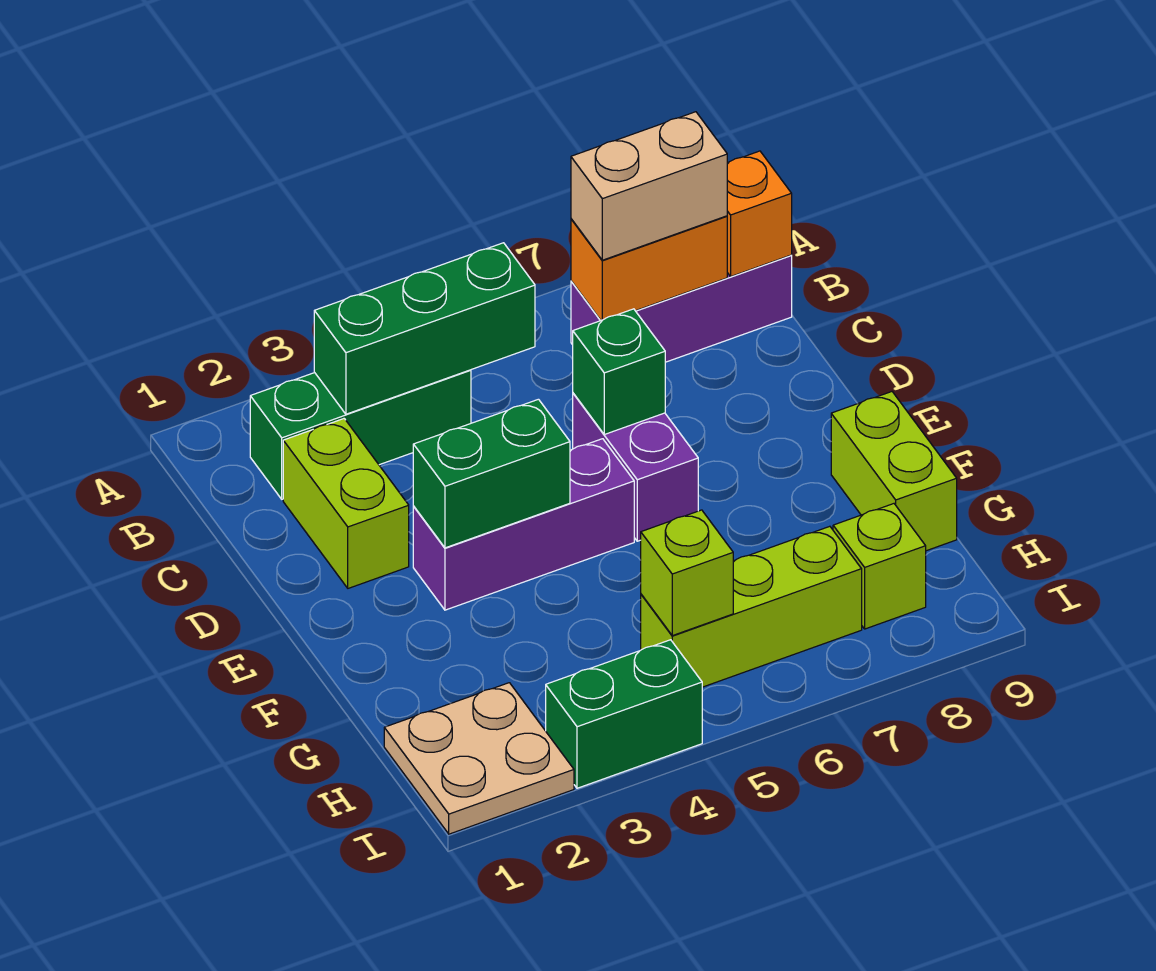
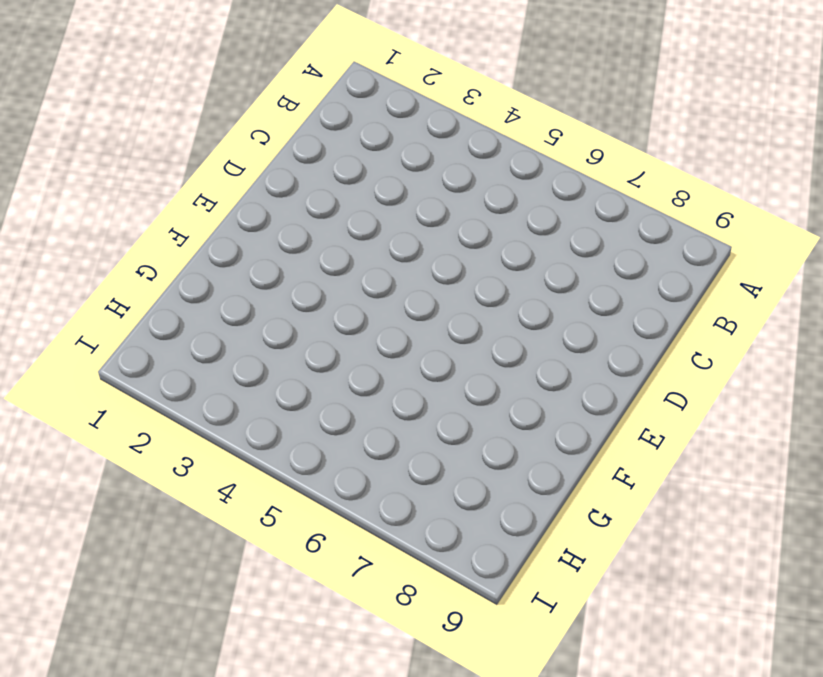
none -> green 1x3 brick [250,370,471,499]
none -> purple 1x3 brick [571,255,792,362]
none -> lime 1x2 brick [283,419,409,588]

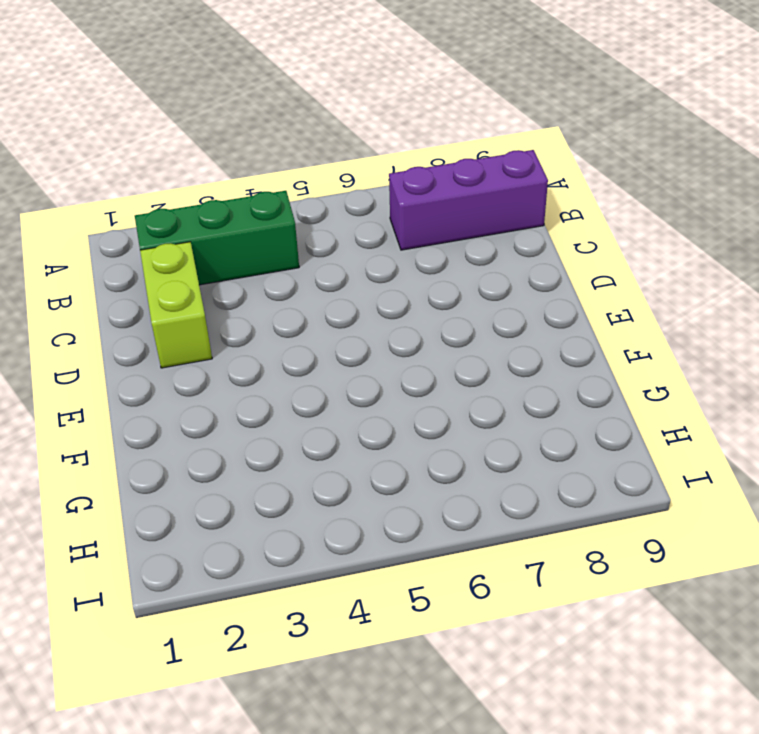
none -> purple 1x2 brick [573,393,698,541]
none -> purple 1x3 brick [413,439,634,610]
none -> lime 1x2 brick [831,392,957,551]

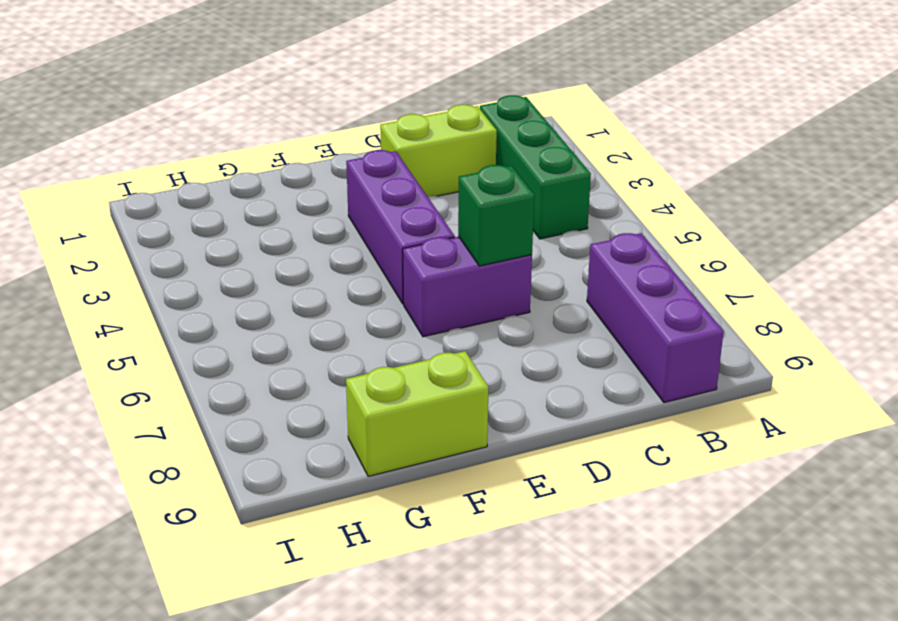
none -> tan 2x2 plate [384,683,574,834]
none -> lime 1x3 brick [641,526,862,687]
none -> lime 1x1 brick [833,504,926,629]

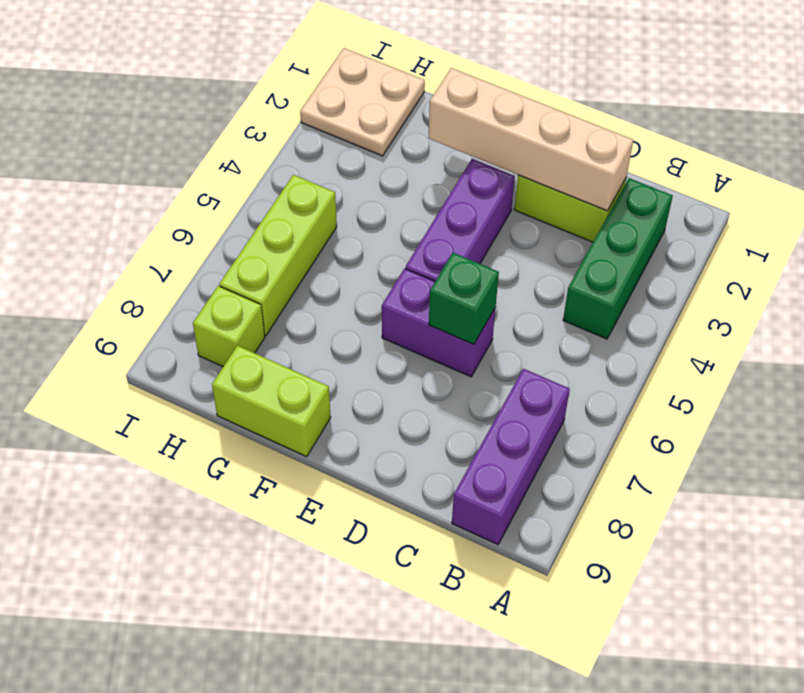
tan 1x4 brick [429,68,633,211] -> none
none -> green 1x2 brick [546,640,702,788]
none -> green 1x3 brick [314,243,535,414]
none -> orange 1x2 brick [571,216,727,321]

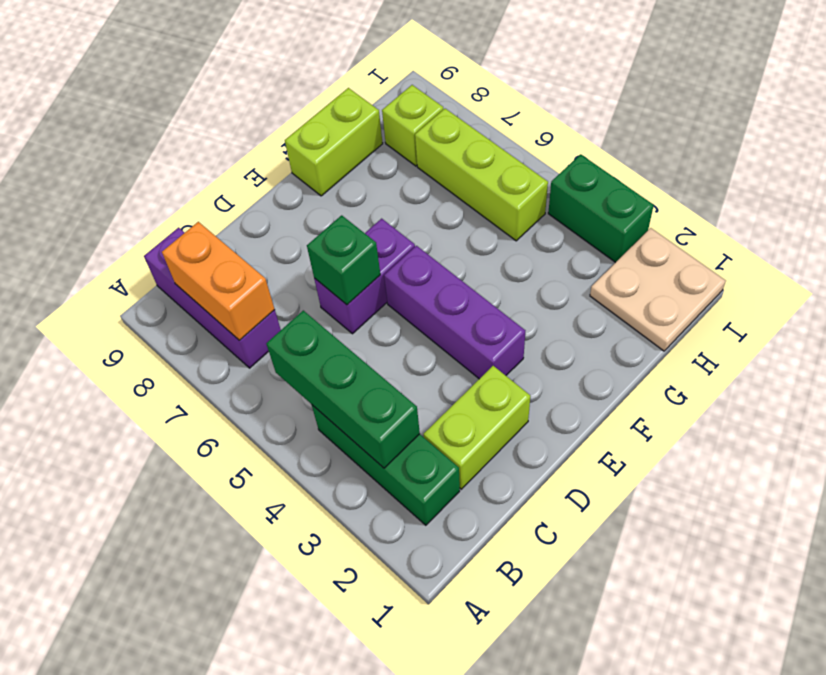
none -> orange 1x1 brick [727,151,792,276]
none -> green 1x2 brick [413,399,570,548]
none -> lime 1x1 brick [641,510,733,636]

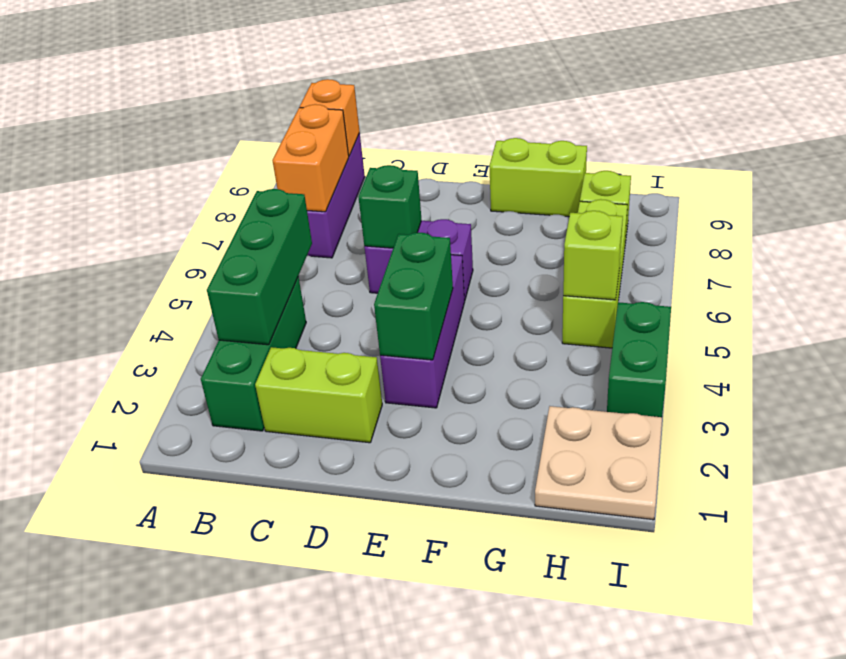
none -> tan 1x2 brick [571,112,727,260]

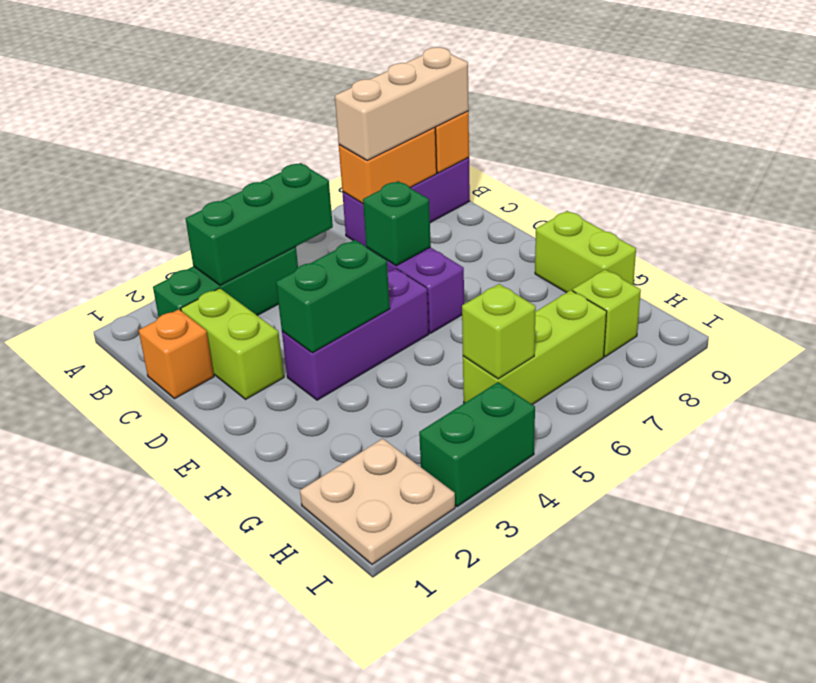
tan 1x3 brick [335,47,469,161] -> tan 1x2 brick [571,112,727,260]
orange 1x1 brick [139,309,214,399] -> none

